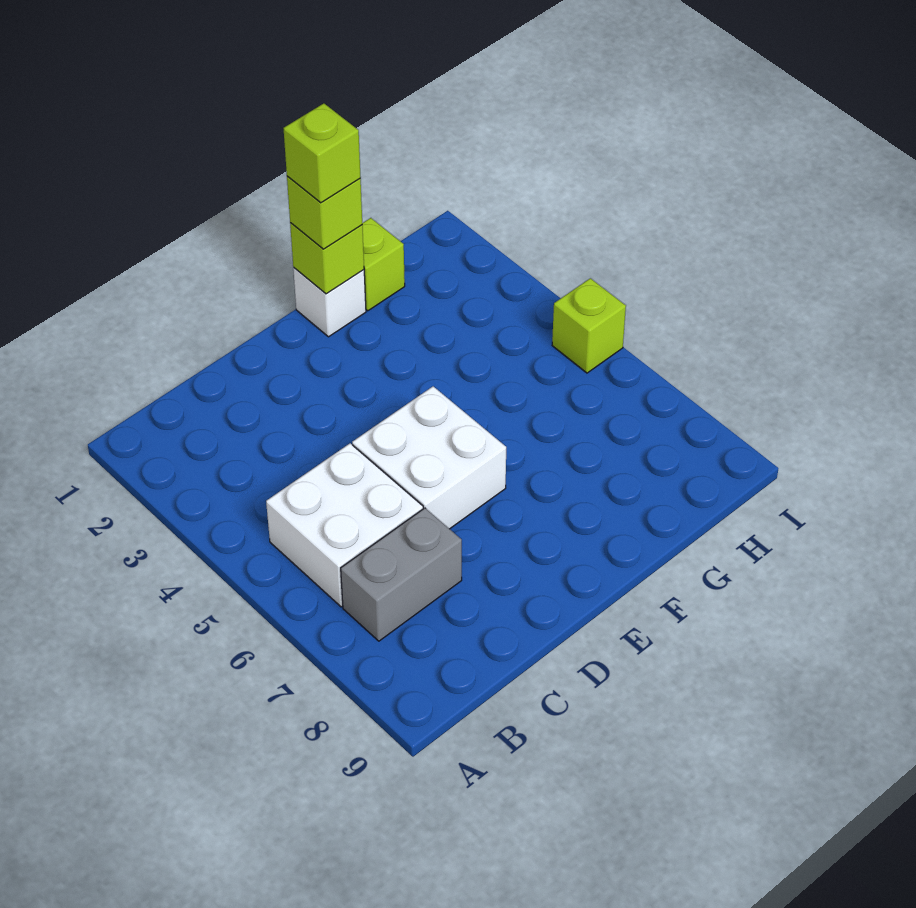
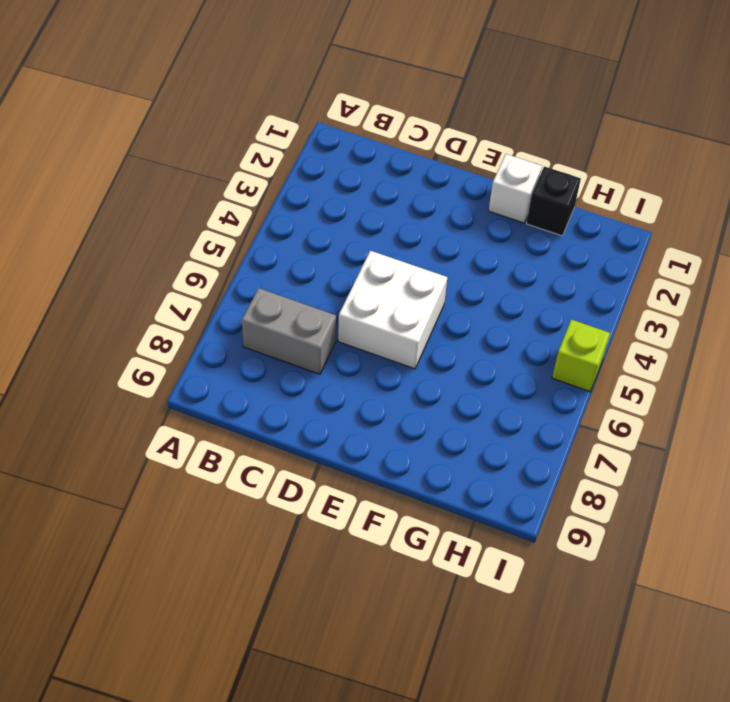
black 1x1 brick [526,166,581,236] -> lime 1x1 brick [362,218,405,311]
none -> white 2x2 brick [266,443,423,607]
none -> lime 1x1 brick [290,223,364,294]

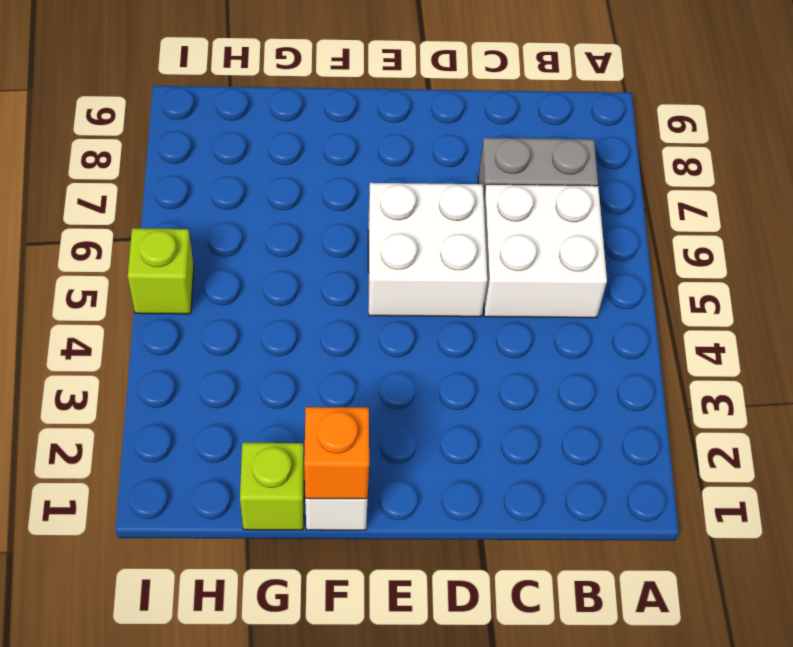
orange 1x1 brick [304,407,369,499] -> lime 1x1 brick [290,223,364,294]
none -> lime 1x1 brick [287,176,362,249]
none -> lime 1x1 brick [283,103,361,203]

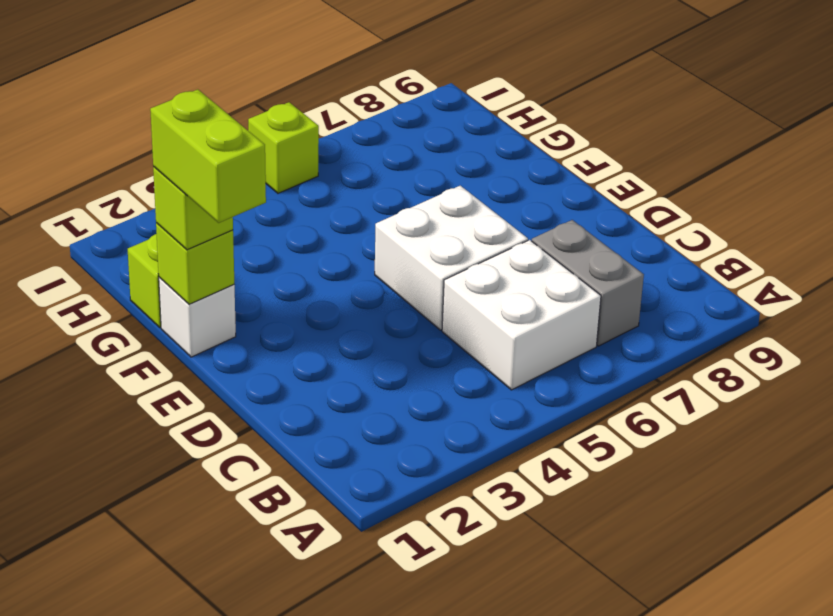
lime 1x2 brick [150,89,266,223] -> lime 1x1 brick [283,103,361,203]

